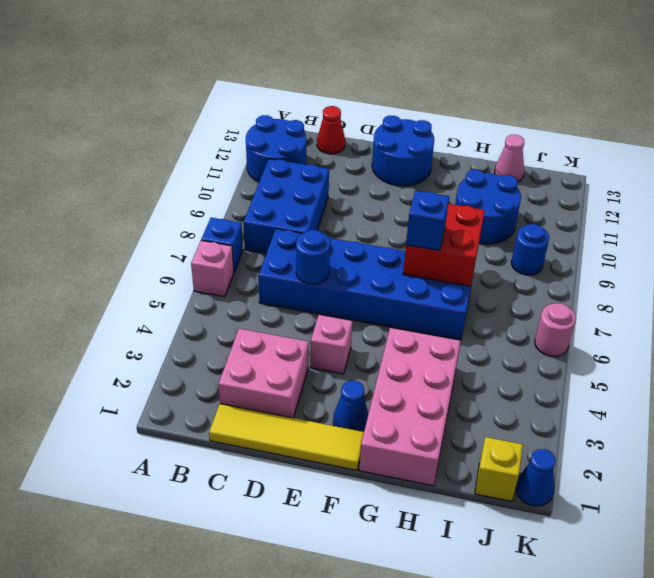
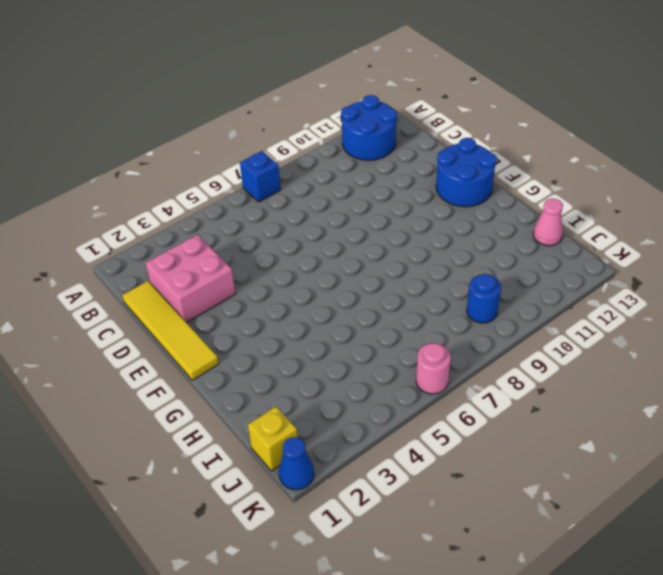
none -> pink 1x1 brick [191,241,234,297]
none -> blue 2x3 brick [243,159,329,254]
none -> blue 2x6 brick [258,229,473,340]

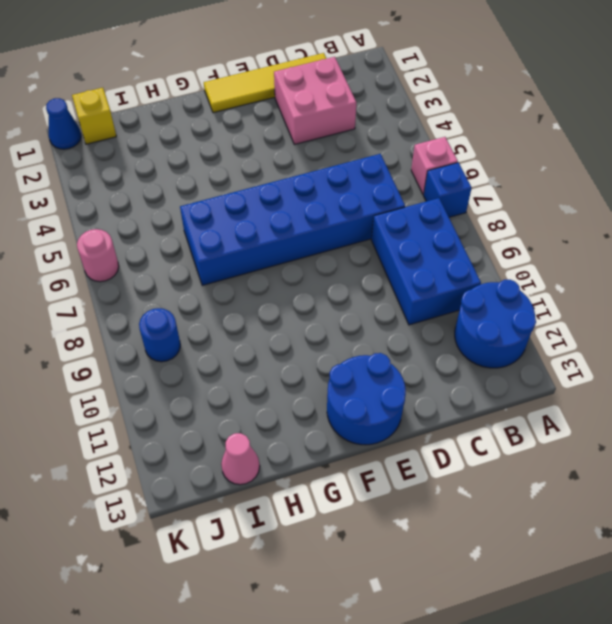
none -> red 1x1 cone [317,106,345,154]
none -> pink 1x1 brick [310,315,352,374]
none -> blue 1x1 cone [333,381,368,432]

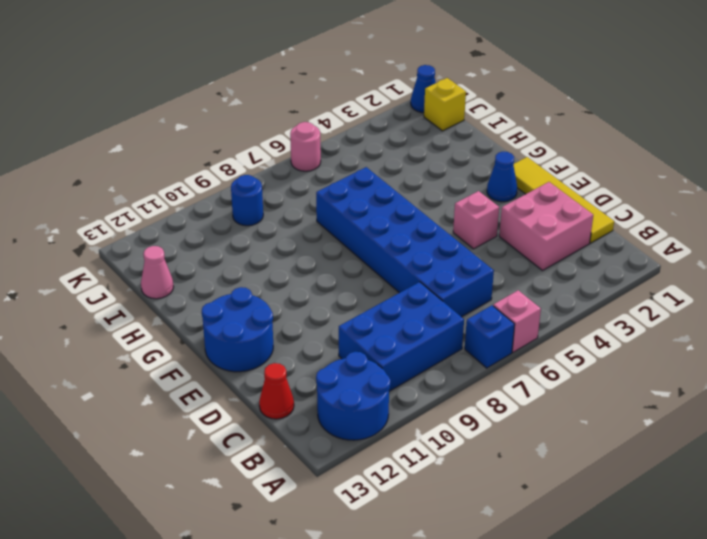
none -> pink 2x4 brick [359,328,460,486]
none -> blue 2x2 round brick [455,170,521,244]
none -> blue 1x1 round brick [296,230,330,284]

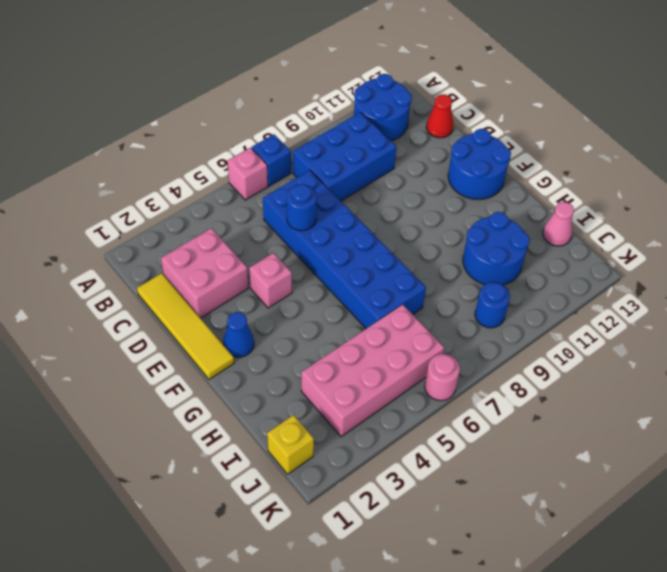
pink 2x4 brick [301,305,444,437] -> pink 2x4 brick moved to [359,328,460,486]
none -> blue 1x1 cone [516,449,556,506]
none -> red 2x2 brick [403,204,485,286]
none -> blue 1x1 brick [406,191,449,251]

